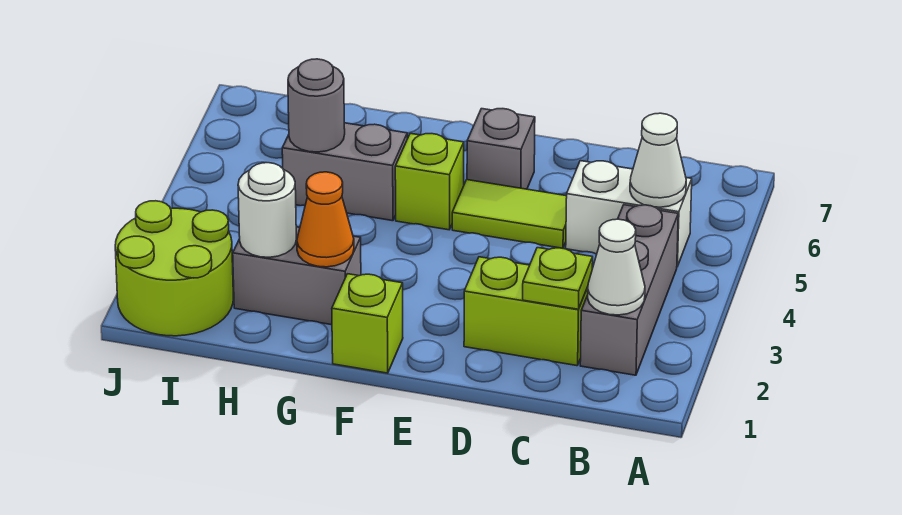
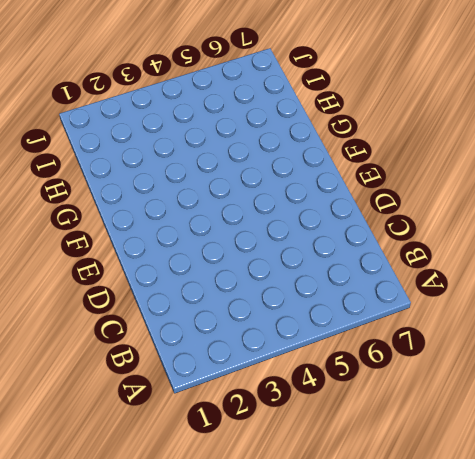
none -> grey 1x3 brick [580,205,678,375]
none -> white 1x2 brick [566,161,692,267]
none -> lime 1x2 brick [464,257,588,366]

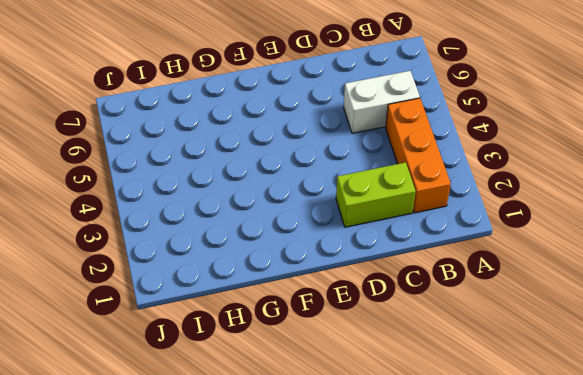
orange 1x3 brick [386,98,451,213] -> grey 1x3 brick [580,205,678,375]
none -> lime 1x2 tile [452,180,567,248]
none -> grey 1x1 brick [467,109,535,189]
none -> lime 1x1 brick [332,274,403,373]

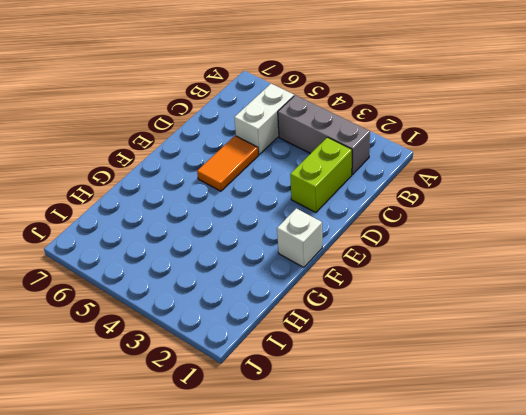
orange 1x2 tile [197,136,258,191] -> lime 1x2 tile [452,180,567,248]
white 1x1 brick [277,208,322,267] -> lime 1x1 brick [332,274,403,373]
none -> grey 1x1 brick [467,109,535,189]
none -> lime 1x1 brick [395,133,464,230]
none -> grey 1x2 brick [233,227,361,325]

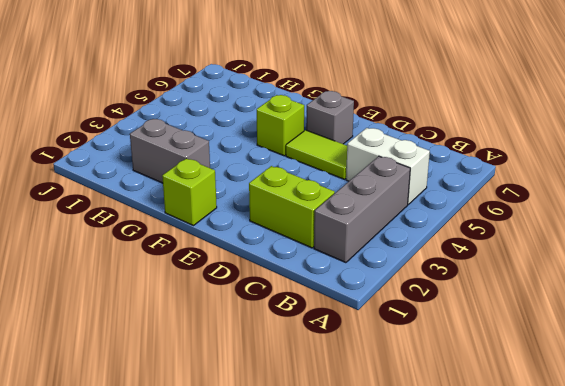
none -> grey 1x2 brick [282,123,407,221]
none -> lime 2x2 round brick [115,201,233,336]
none -> white 1x1 cone [587,219,645,315]

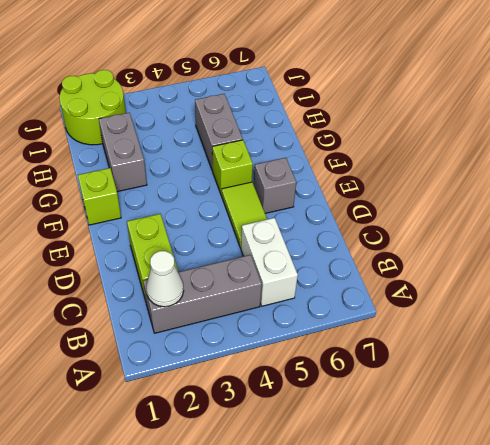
none -> white 1x1 cone [630,113,686,207]
none -> lime 1x1 plate [523,248,593,309]
none -> orange 1x1 cone [297,172,354,267]

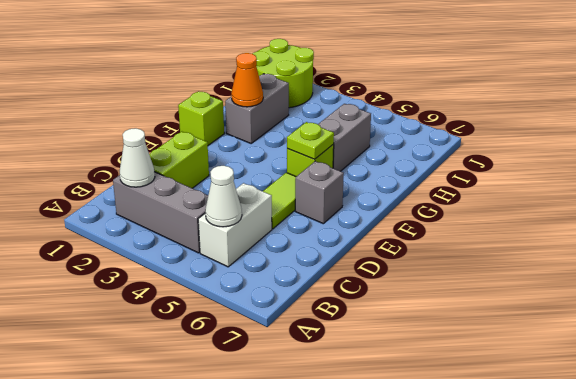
lime 1x1 plate [287,122,334,159] -> lime 1x1 plate moved to [523,248,593,309]
none -> white 1x1 round brick [238,163,296,257]
none -> grey 1x1 round brick [288,59,345,152]

